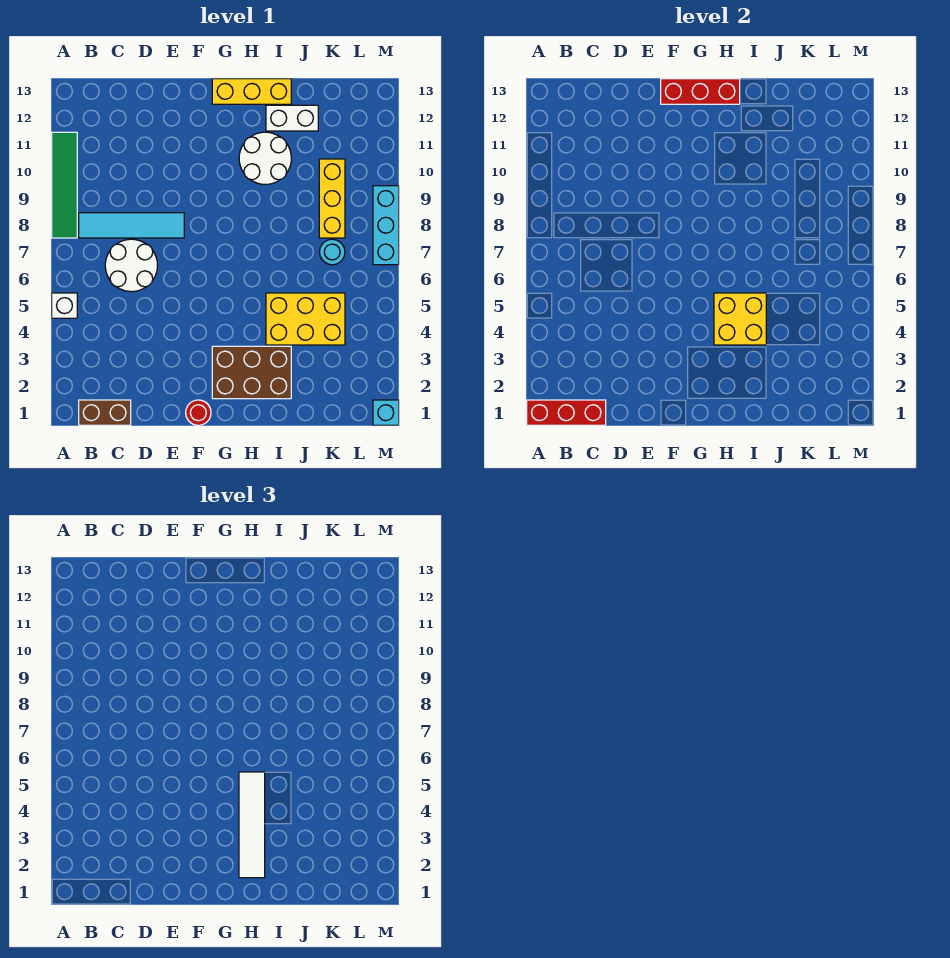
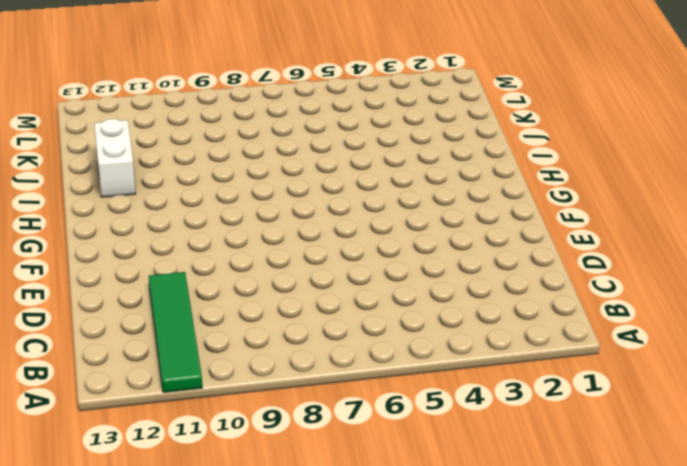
green 1x4 tile [149,272,202,392] -> green 1x4 tile turned to [52,132,77,238]
none -> white 1x1 brick [52,293,77,318]
none -> brown 1x2 brick [79,400,131,425]
none -> cyan 1x4 tile [79,213,184,238]

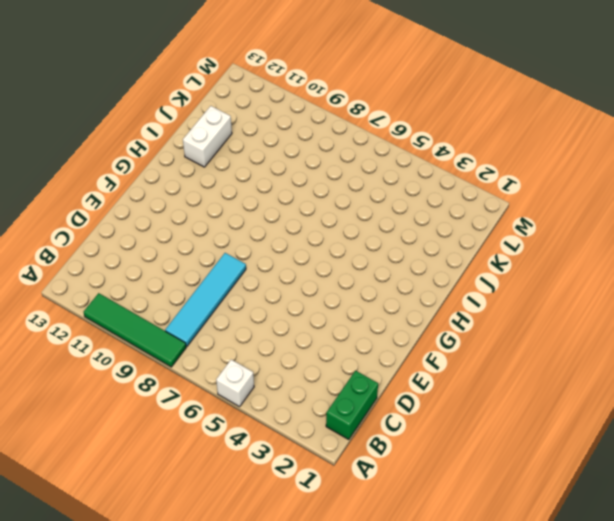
green 1x2 brick [326,371,378,439] -> brown 1x2 brick [79,400,131,425]
none -> white 2x2 round brick [105,239,158,292]
none -> red 1x1 round brick [186,400,211,425]
none -> brown 2x3 brick [212,346,291,399]

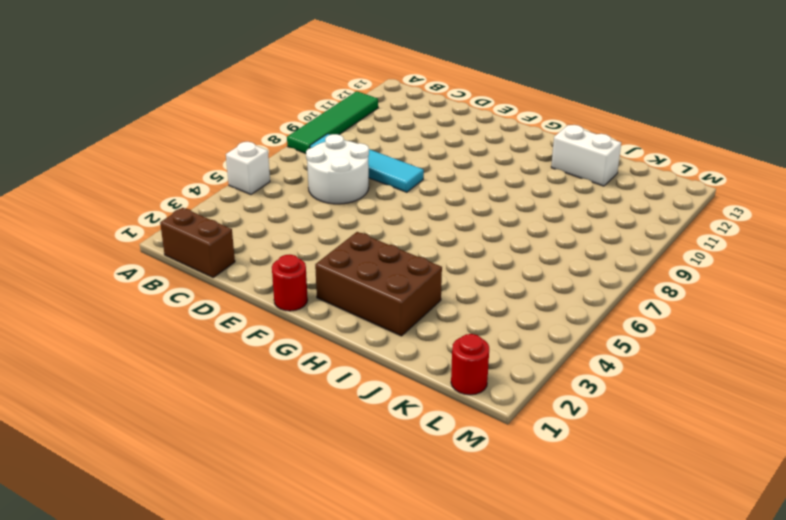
red 1x1 round brick [451,334,489,395] -> none
none -> yellow 1x3 brick [212,79,291,104]
none -> white 2x2 round brick [239,132,291,184]
none -> yellow 2x3 brick [266,293,345,345]

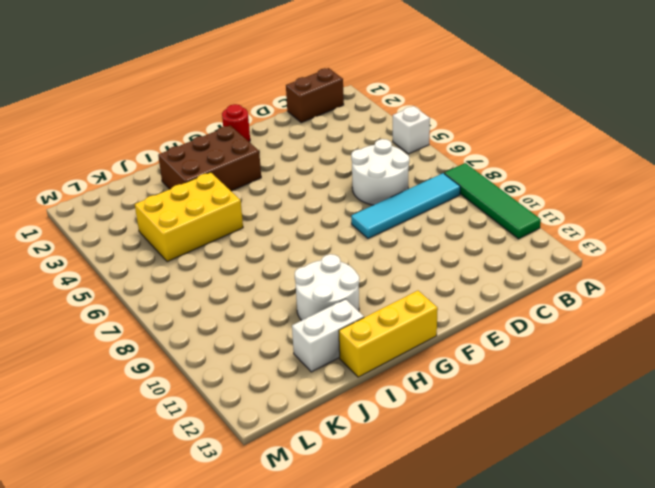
none -> cyan 1x1 round brick [320,239,345,265]
none -> yellow 1x3 brick [319,159,345,238]
none -> cyan 1x1 brick [373,400,399,425]

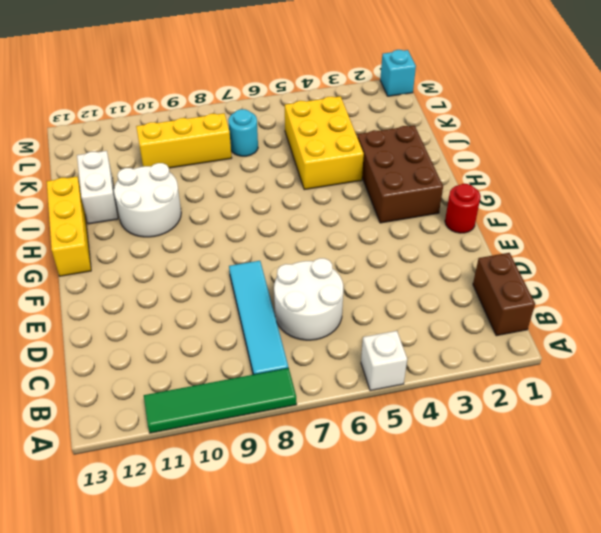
none -> cyan 1x3 brick [373,186,399,265]
none -> red 1x3 brick [527,400,606,425]
none -> red 1x3 brick [661,79,740,104]

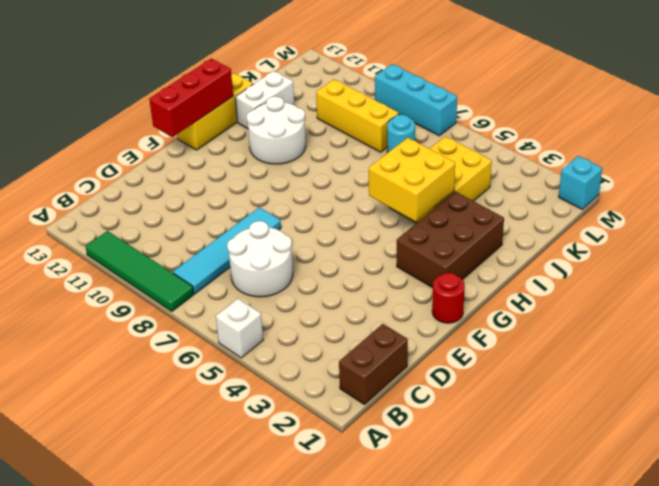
none -> red 1x3 brick [527,400,606,425]
none -> white 1x4 tile [239,772,265,878]

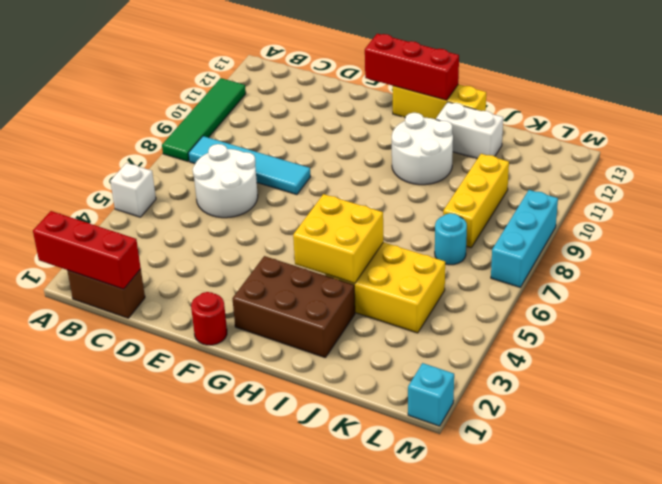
none -> white 1x4 tile [239,772,265,878]

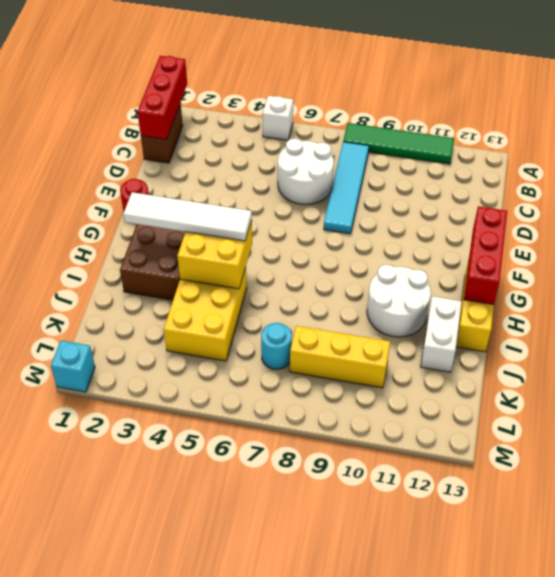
none -> cyan 1x3 brick [373,186,399,265]

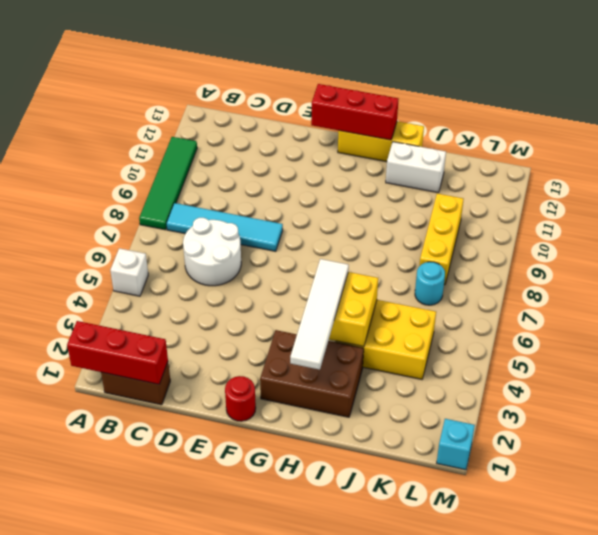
none -> white 2x2 round brick [239,132,291,184]
none -> cyan 1x3 brick [373,186,399,265]

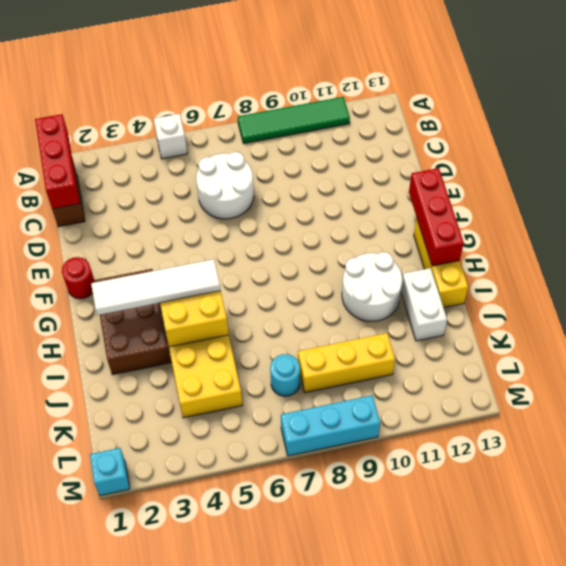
none -> cyan 1x4 tile [79,213,184,238]

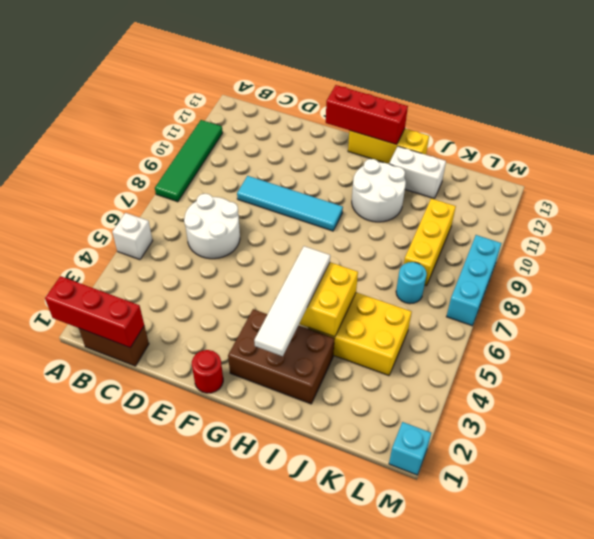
cyan 1x4 tile [237,176,343,231] -> cyan 1x4 tile moved to [79,213,184,238]

